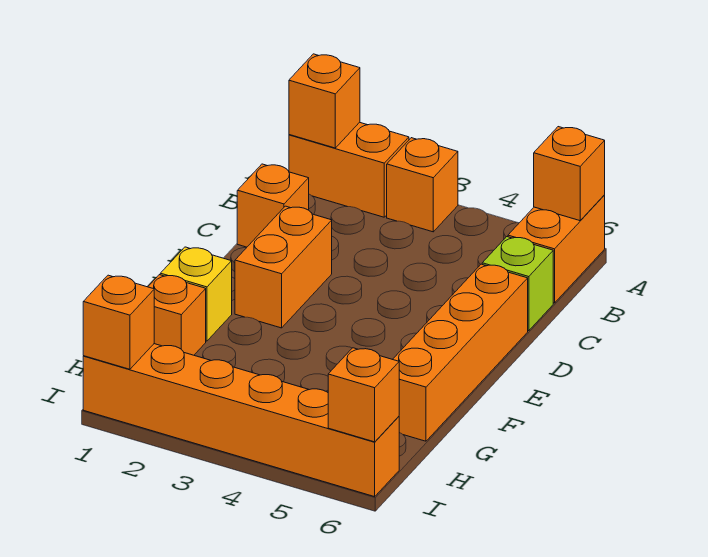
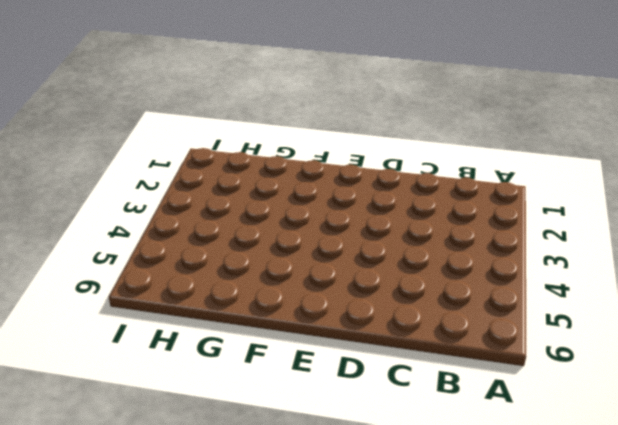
none -> orange 1x2 brick [289,122,409,217]
none -> orange 1x1 brick [387,138,458,232]
none -> orange 1x2 brick [508,195,605,303]

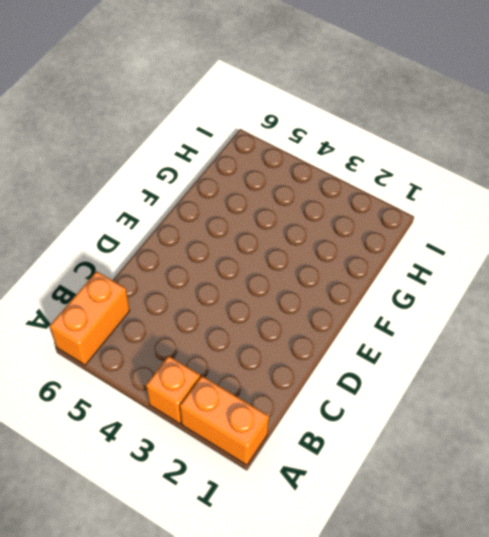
none -> orange 1x1 brick [237,164,309,247]
none -> lime 1x1 brick [482,237,553,331]
none -> orange 1x2 brick [235,206,332,328]

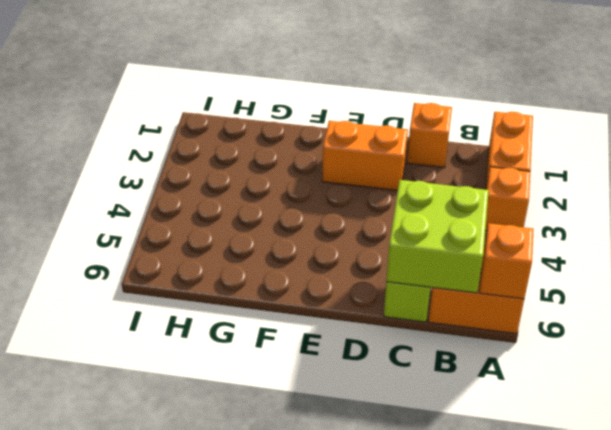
lime 2x2 brick [386,180,489,293] -> none
none -> orange 1x4 brick [393,264,528,441]
none -> yellow 1x1 brick [160,247,232,341]
none -> orange 1x1 brick [148,275,206,355]

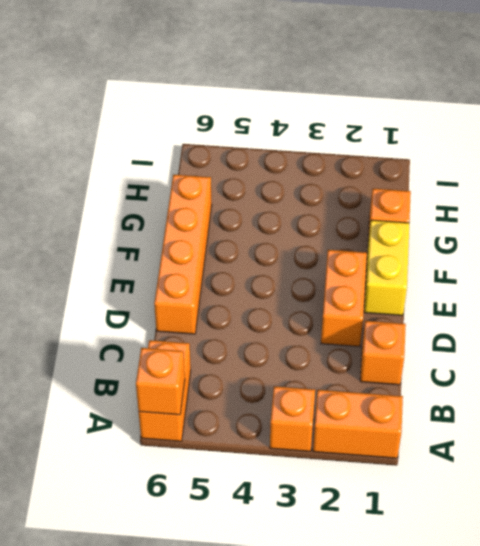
yellow 1x2 brick [364,220,409,315] -> yellow 1x1 brick [160,247,232,341]
none -> lime 1x1 brick [482,237,553,331]
none -> orange 1x6 brick [83,344,399,497]
none -> orange 1x1 brick [289,54,360,148]

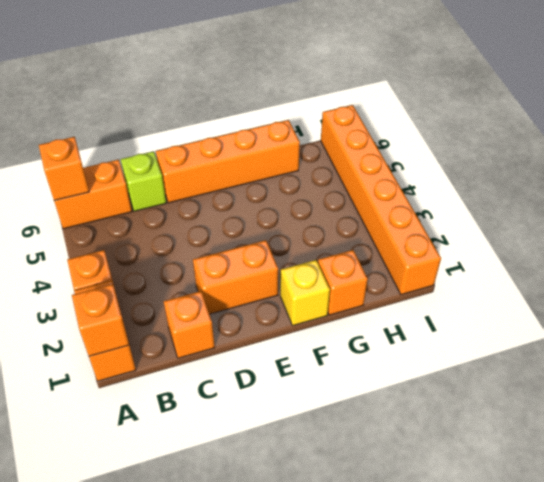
none -> orange 1x1 brick [83,275,154,369]
none -> orange 1x1 brick [328,348,399,442]

